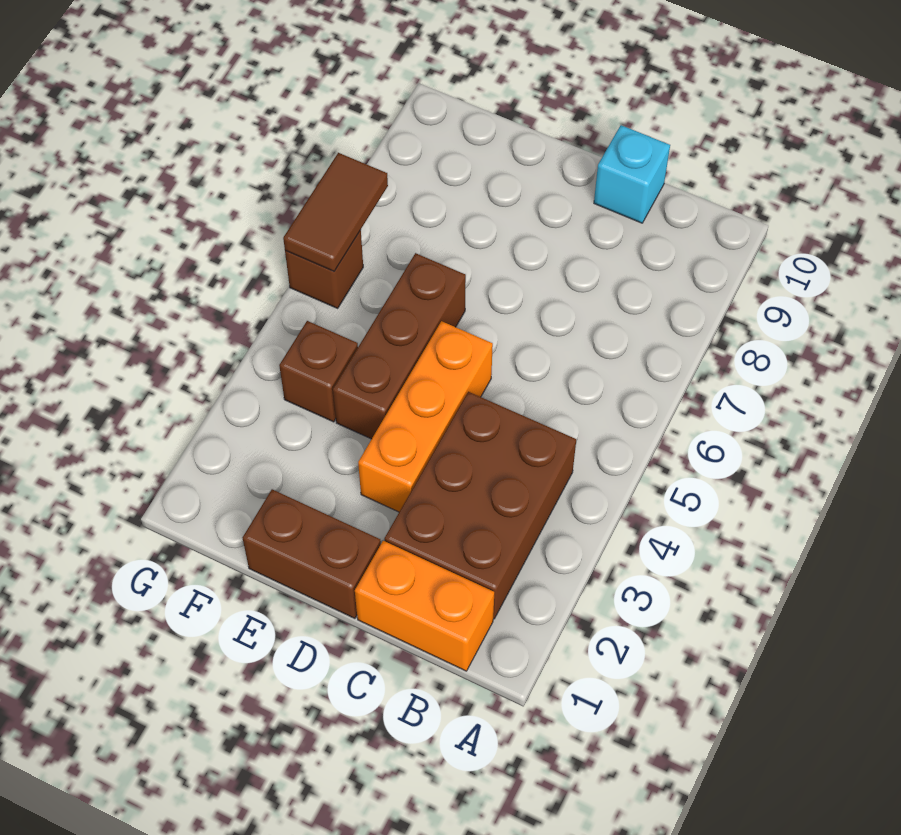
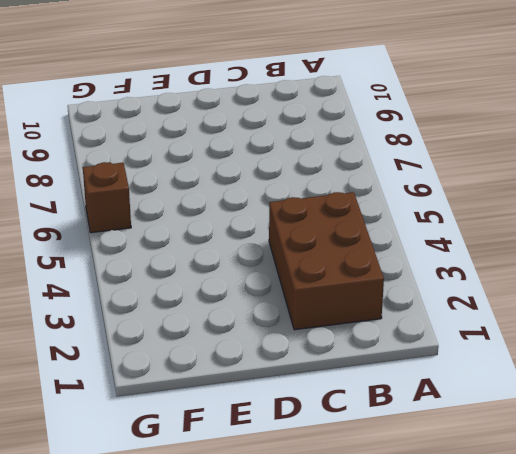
none -> orange 1x2 brick [355,541,494,671]
none -> cyan 1x1 brick [594,125,670,223]

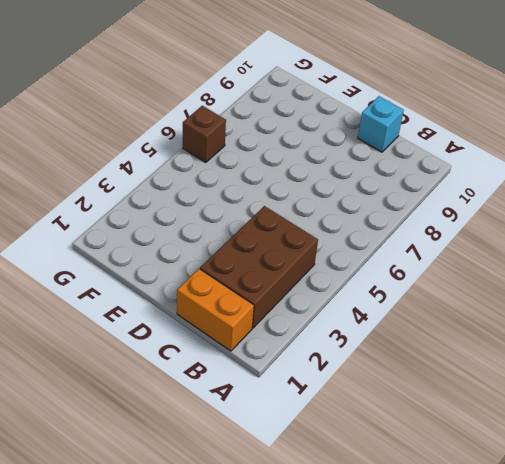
none -> brown 1x2 brick [243,489,381,618]
none -> orange 1x3 brick [358,321,493,512]

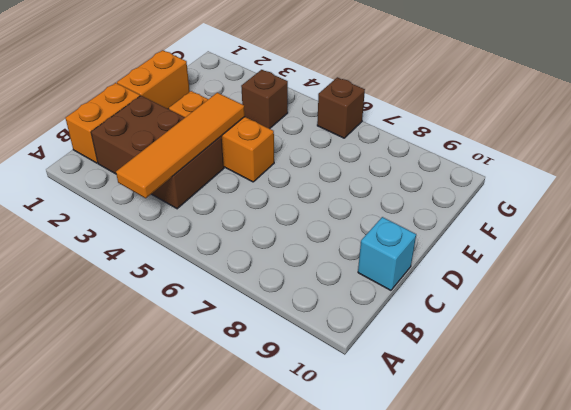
orange 1x4 tile [116,93,245,198] -> none
orange 1x2 brick [117,50,190,109] -> brown 1x2 brick [243,489,381,618]
none -> brown 1x3 brick [333,253,466,439]
none -> brown 1x2 tile [283,153,388,271]

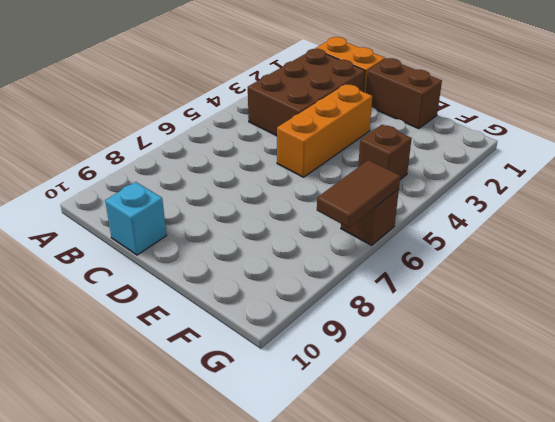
none -> brown 1x3 brick [333,253,466,439]

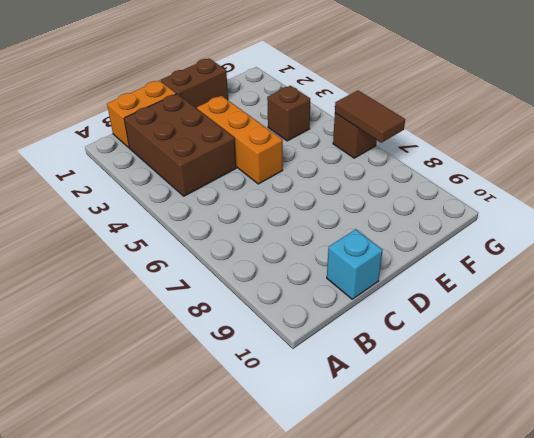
none -> brown 1x3 brick [333,253,466,439]

